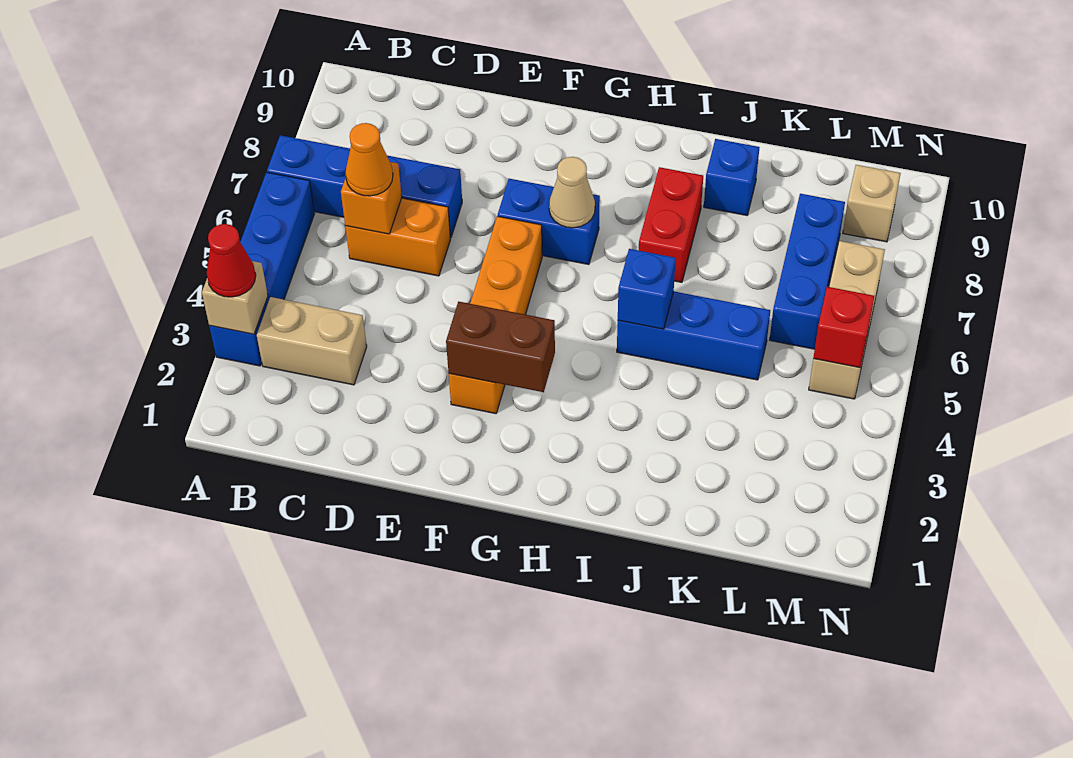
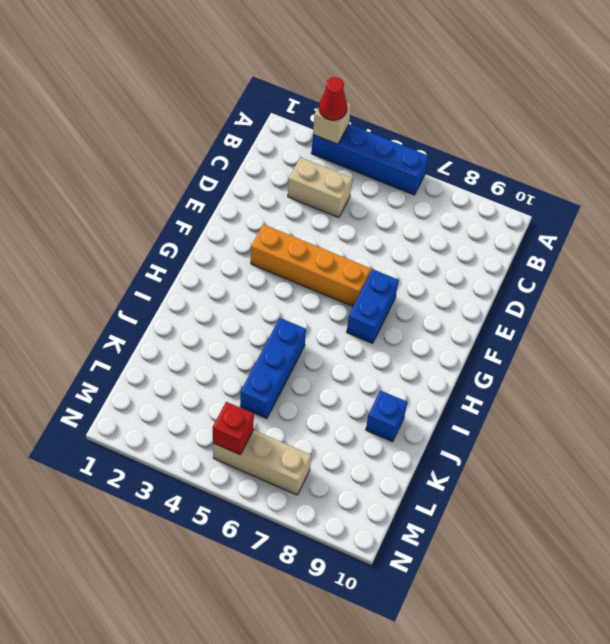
tan 1x2 brick [288,157,352,218] -> tan 1x2 brick turned to [257,297,367,385]
none -> blue 1x4 brick [267,135,462,238]
none -> orange 1x2 brick [345,198,450,276]
none -> red 1x2 brick [639,167,703,282]

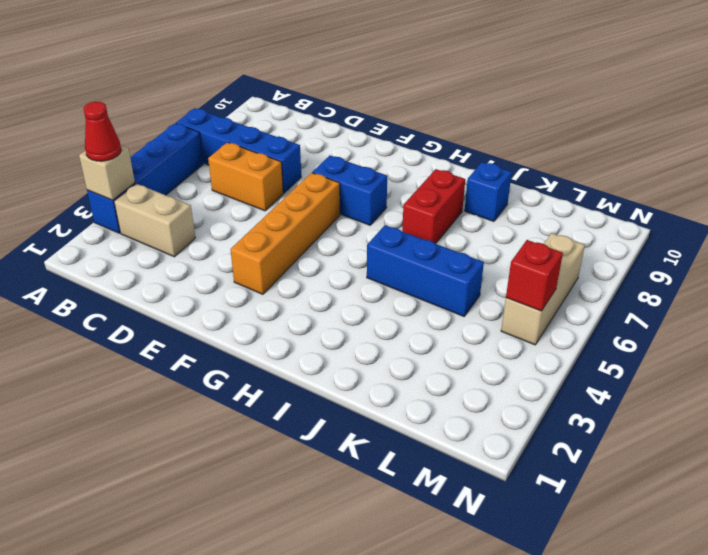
none -> blue 1x3 brick [770,194,845,349]
none -> tan 1x1 brick [843,165,901,242]
none -> orange 1x1 brick [341,162,402,234]

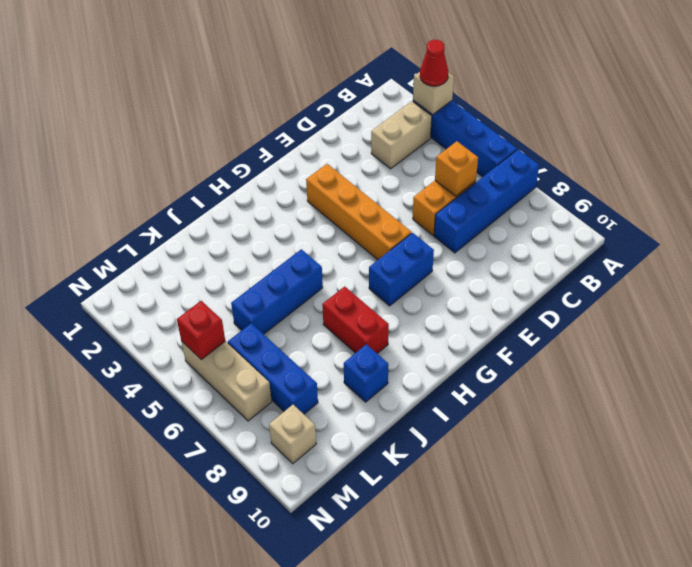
none -> brown 1x2 brick [446,302,555,392]
none -> tan 1x1 cone [549,157,595,228]
none -> blue 1x1 brick [618,249,676,329]

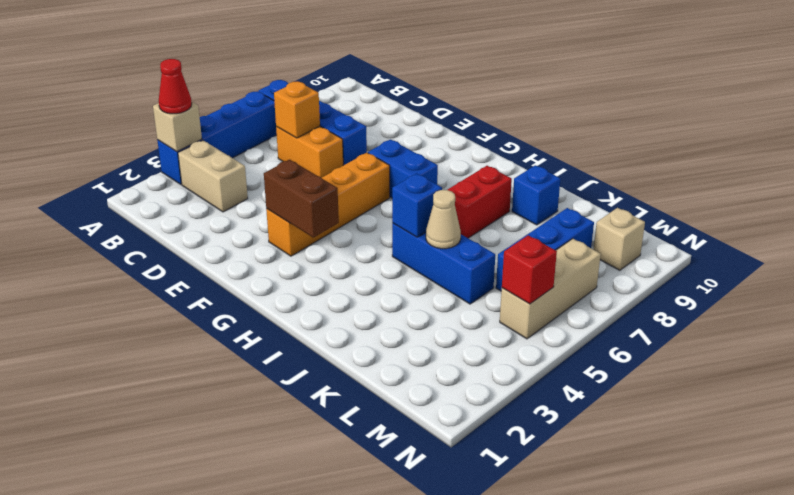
tan 1x1 cone [426,190,461,249] -> tan 1x1 cone moved to [549,157,595,228]
none -> orange 1x1 cone [345,123,393,196]

